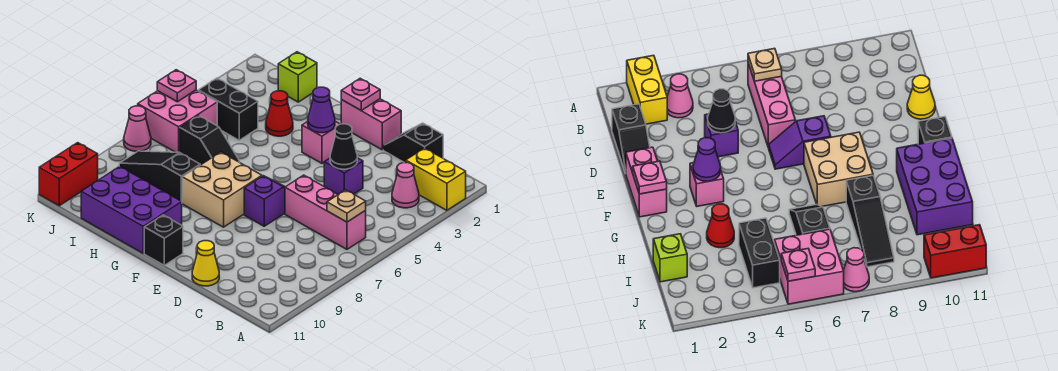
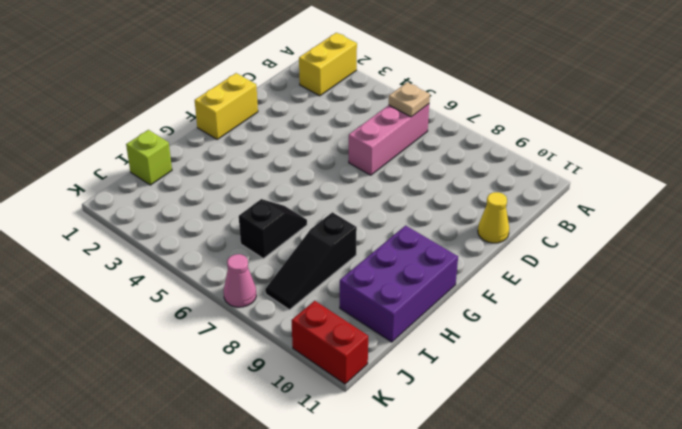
yellow 1x2 brick [195,73,258,139] -> pink 1x2 brick [341,99,401,150]
none -> pink 1x1 cone [392,162,419,208]
none -> black 1x2 slope [383,123,443,163]
none -> purple 1x1 brick [324,158,363,194]

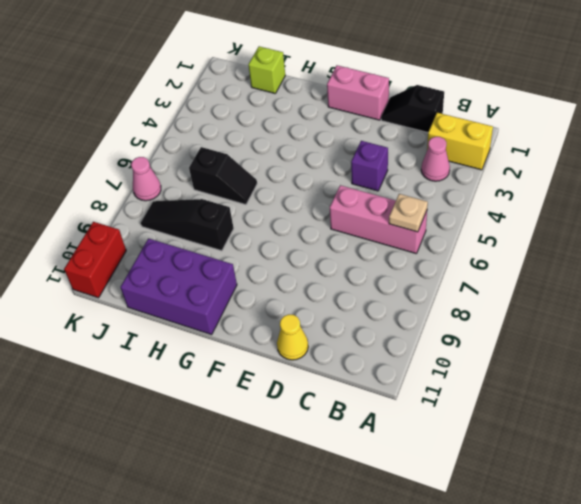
none -> purple 1x2 slope [244,176,285,226]
none -> pink 1x1 brick [302,121,340,163]
none -> tan 2x2 brick [182,152,262,227]

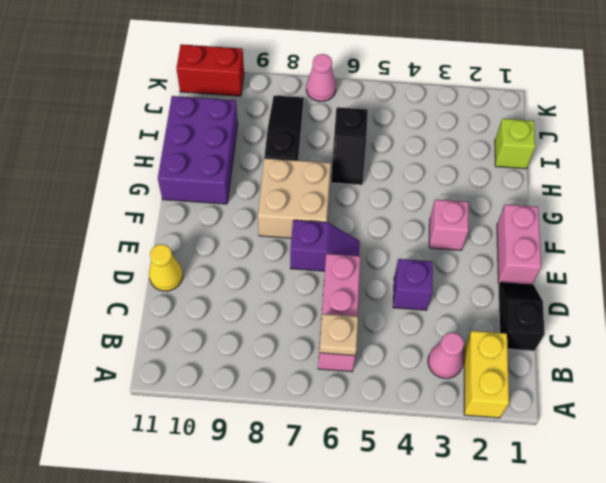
none -> black 1x1 brick [144,215,183,265]
none -> red 1x1 cone [266,91,293,136]
none -> black 1x2 brick [198,78,258,140]

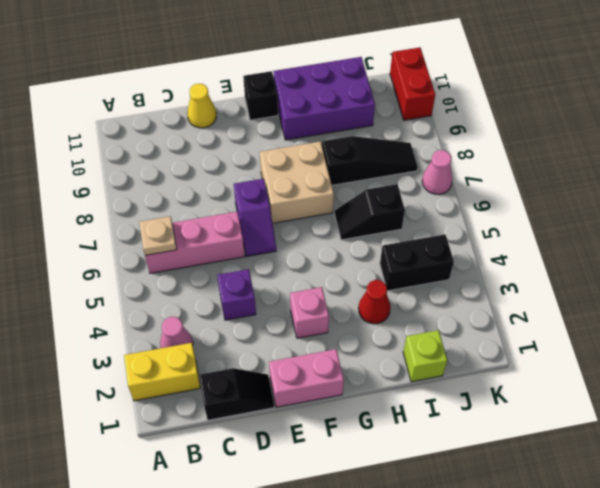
none -> pink 2x2 brick [138,90,217,152]
none -> black 1x1 cone [330,124,357,169]
none -> pink 1x1 plate [341,78,380,111]

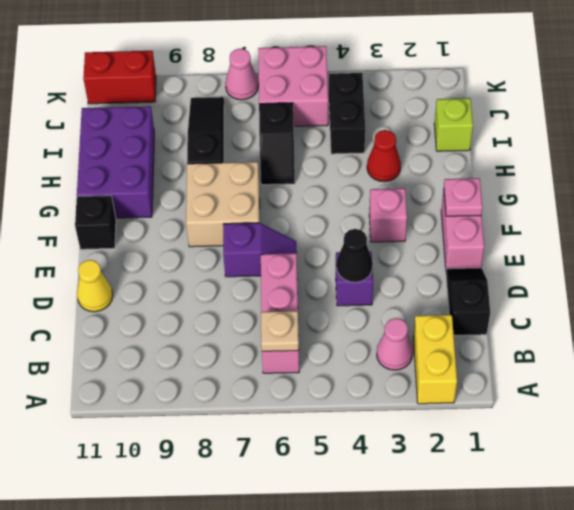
none -> purple 1x1 cone [308,87,335,133]
none -> pink 1x1 plate [157,70,196,102]

